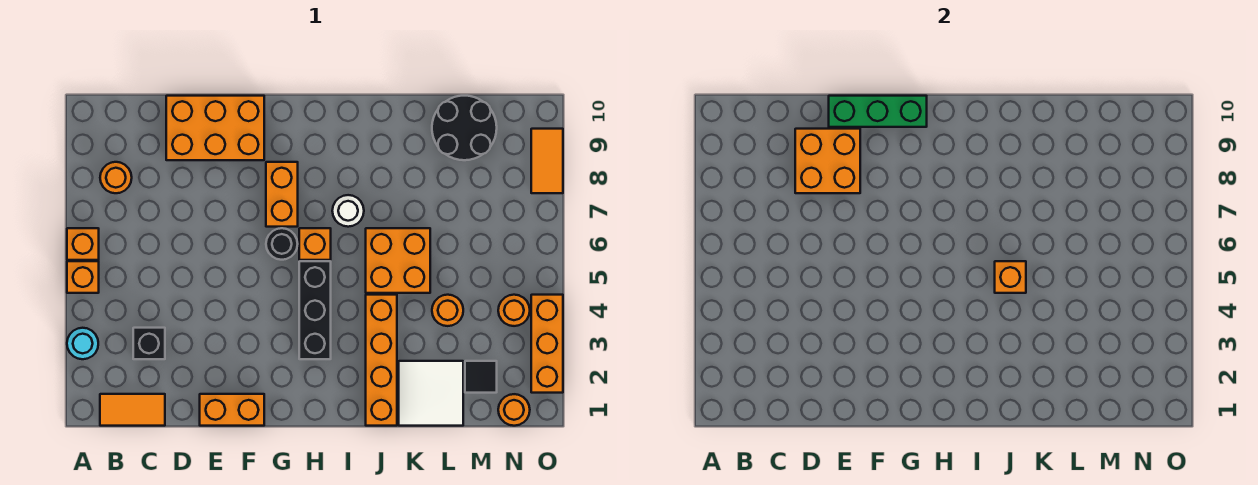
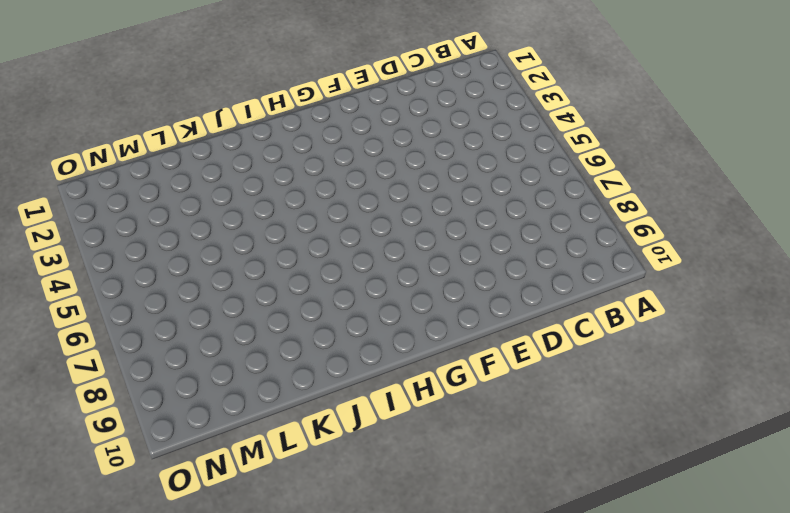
none -> cyan 1x1 round brick [67,328,98,359]
none -> orange 1x1 brick [67,261,99,293]
none -> orange 1x1 brick [67,228,99,260]

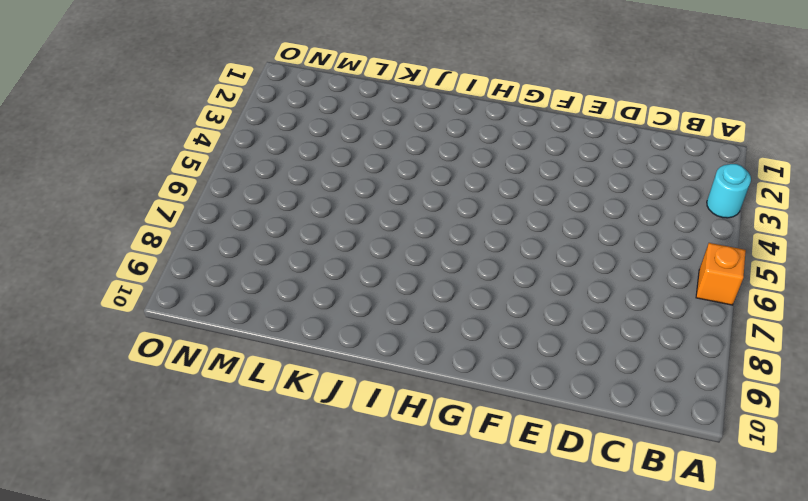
none -> orange 1x1 brick [67,261,99,293]
none -> orange 1x2 tile [100,394,165,426]
none -> orange 1x1 round brick [100,162,132,193]

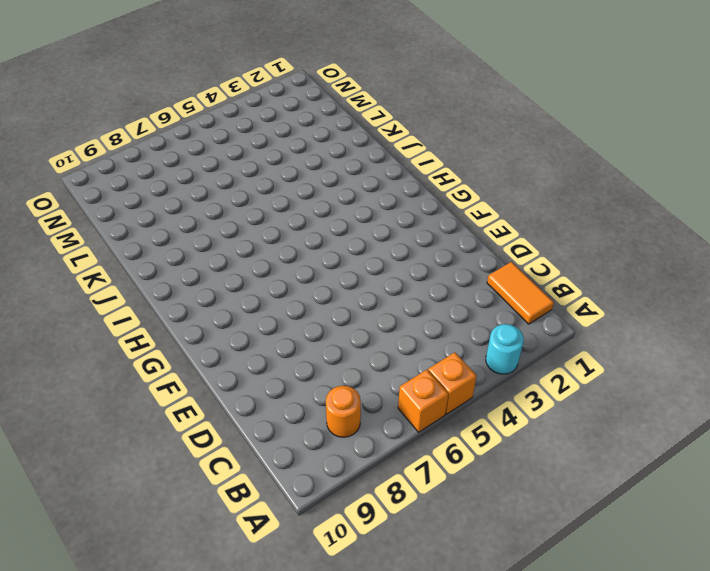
none -> black 1x1 brick [133,328,165,359]
none -> orange 2x3 brick [166,96,264,160]
none -> orange 1x2 brick [200,394,264,426]

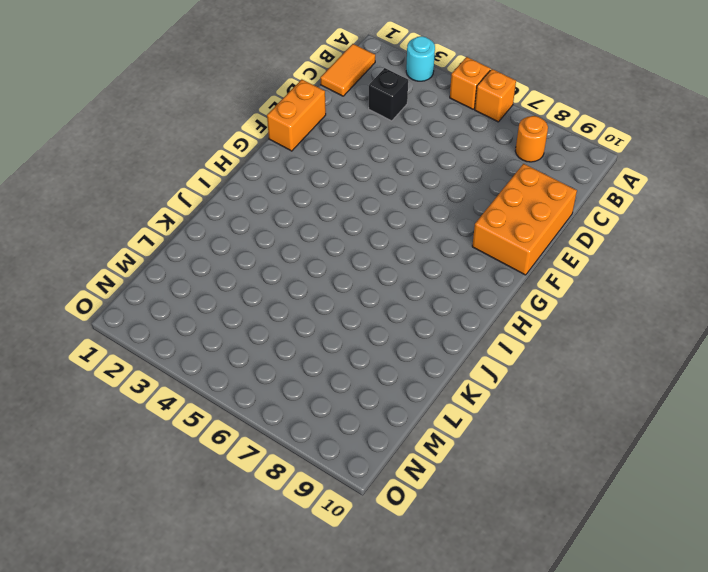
none -> black 1x1 round brick [266,228,298,260]
none -> orange 1x2 brick [266,162,298,227]
none -> black 1x3 brick [299,261,331,359]

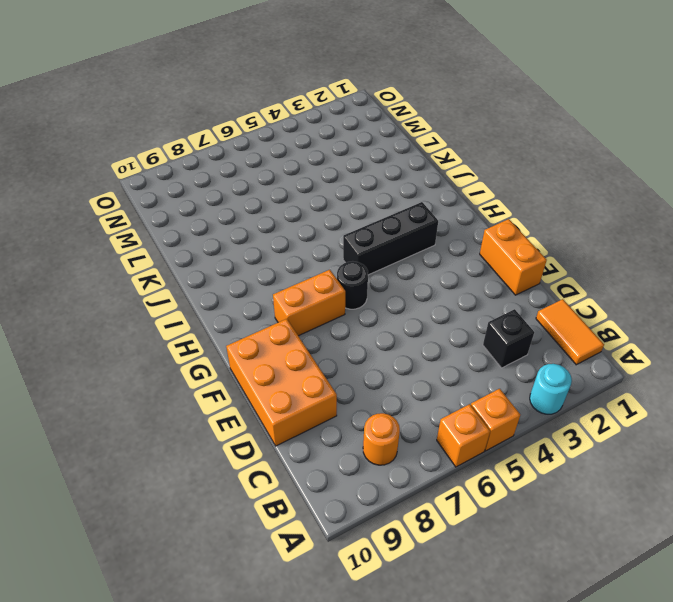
none -> orange 1x1 brick [299,228,331,260]
none -> white 1x1 round brick [332,195,364,227]
none -> orange 1x4 brick [366,295,397,426]

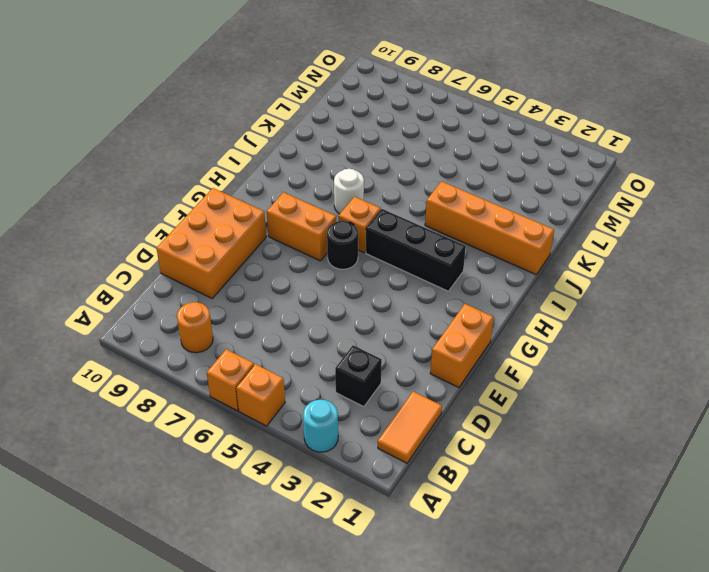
none -> orange 2x2 brick [366,228,430,293]
none -> white 2x2 tile [399,361,463,426]
none -> orange 1x1 round brick [432,295,463,326]

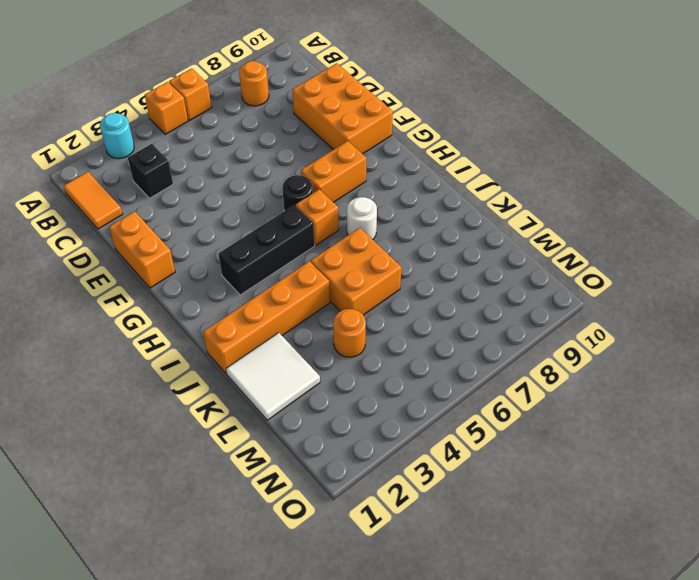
none -> black 2x2 round brick [432,96,497,160]
none -> black 1x1 tile [465,361,497,393]
none -> orange 1x1 round brick [498,394,530,426]

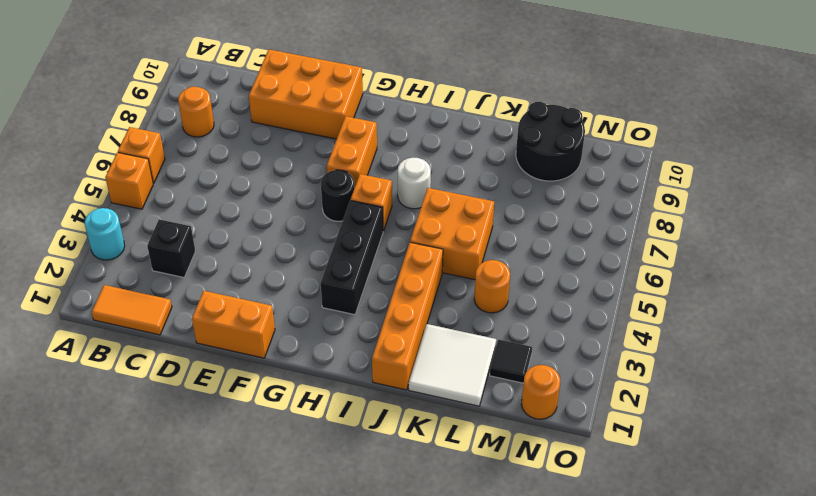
none -> orange 1x1 round brick [498,295,530,326]
none -> orange 1x3 brick [531,295,563,393]
none -> orange 1x2 tile [531,129,563,193]

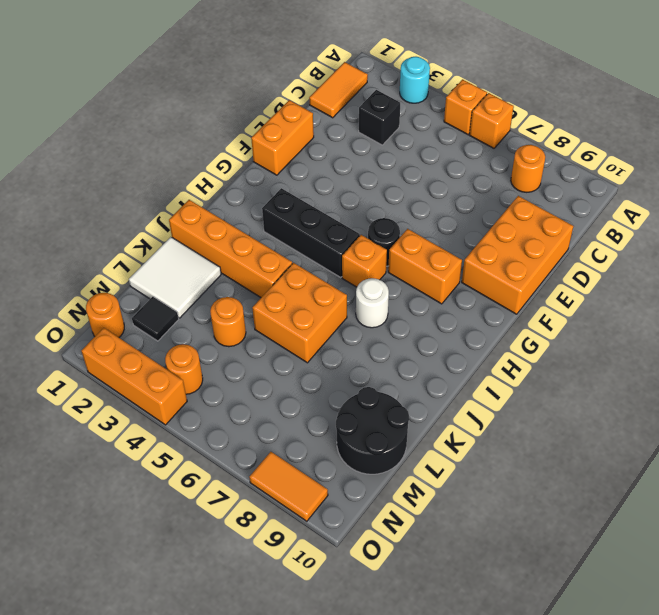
none -> orange 2x2 brick [795,129,860,193]
none -> green 1x3 brick [829,96,927,127]
none -> orange 1x1 brick [995,261,1026,293]

